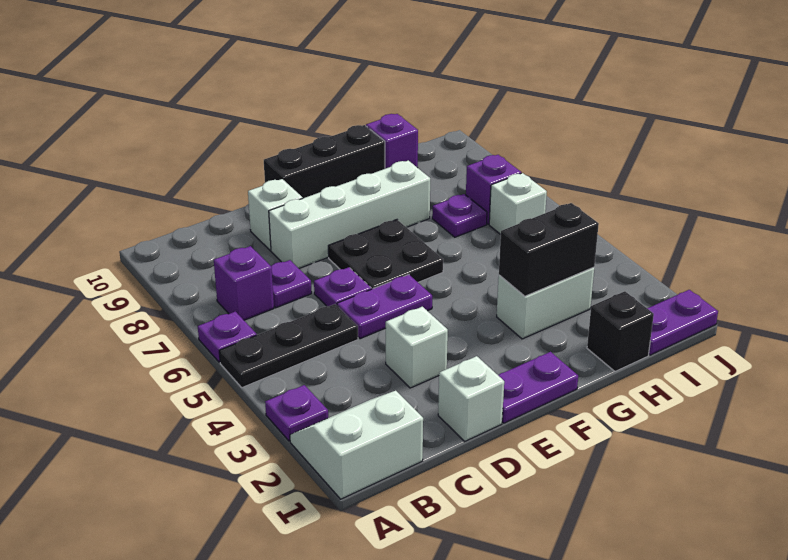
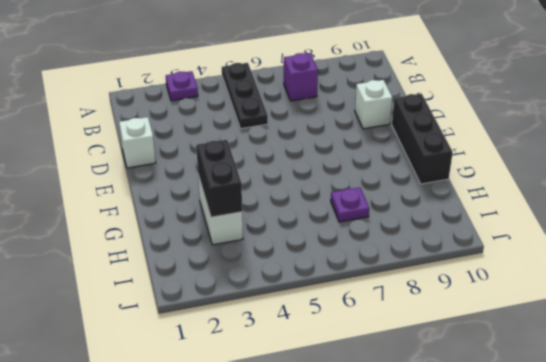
none -> white 2x2 slope [290,391,423,499]
none -> purple 1x1 plate [198,311,257,363]
none -> purple 1x1 plate [271,260,312,308]

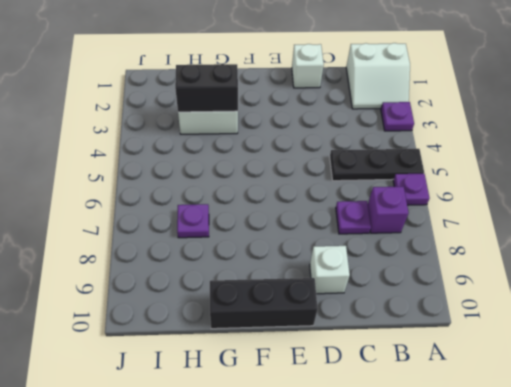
none -> white 1x1 brick [386,307,448,388]
none -> purple 1x2 plate [337,275,432,339]
none -> purple 1x1 plate [314,267,371,306]

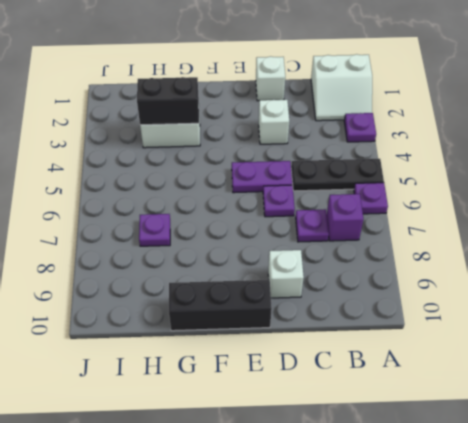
none -> white 1x4 brick [269,160,430,268]
none -> purple 1x2 plate [498,352,578,423]
none -> black 2x2 plate [328,220,443,289]

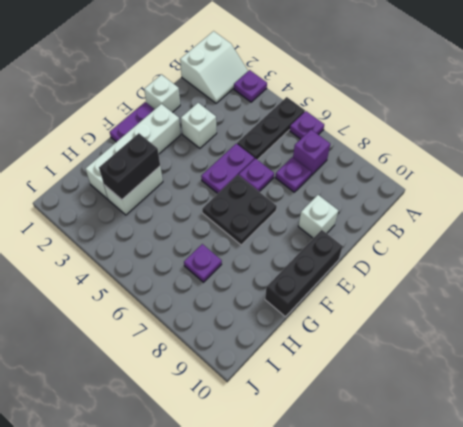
white 1x4 brick [85,104,181,199] -> white 1x4 brick moved to [269,160,430,268]
none -> black 1x1 brick [587,291,654,371]
none -> purple 1x1 brick [366,114,418,169]
none -> purple 1x2 plate [647,290,718,355]

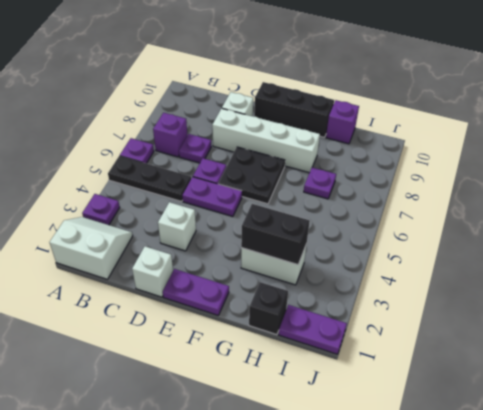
none -> white 1x1 brick [489,173,547,234]
none -> purple 1x1 brick [466,155,521,224]

